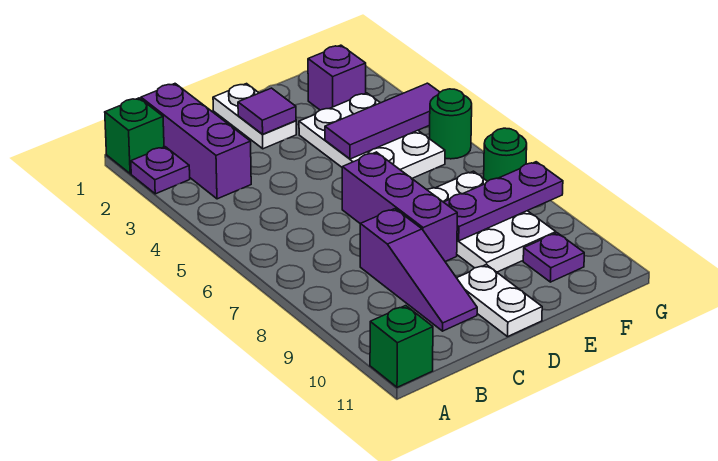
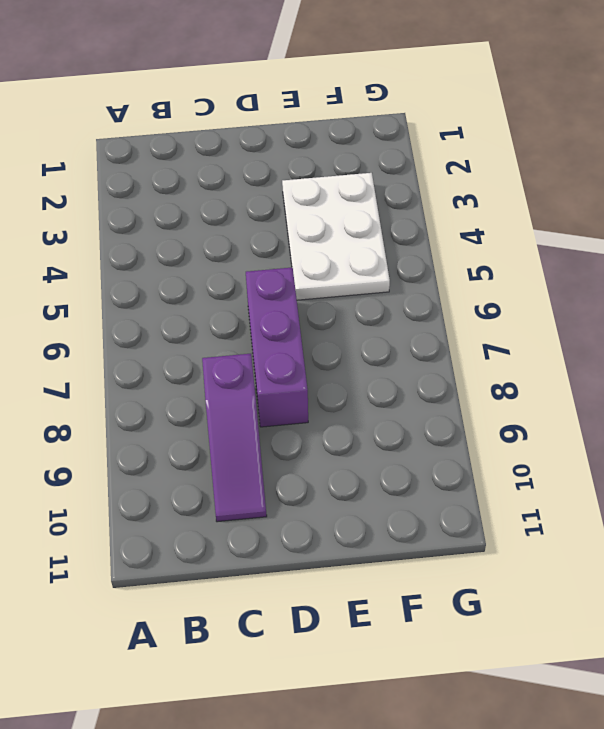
none -> green 1x1 brick [105,98,164,174]
none -> purple 1x1 plate [131,147,190,194]
none -> green 1x1 brick [370,306,433,387]

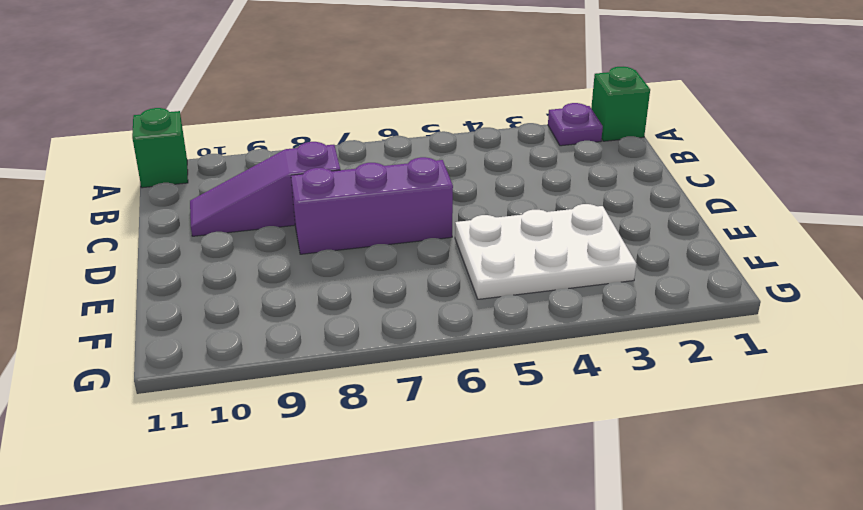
none -> purple 1x3 brick [141,84,251,199]
none -> white 1x2 plate [213,84,296,149]
none -> white 1x2 plate [457,265,542,337]

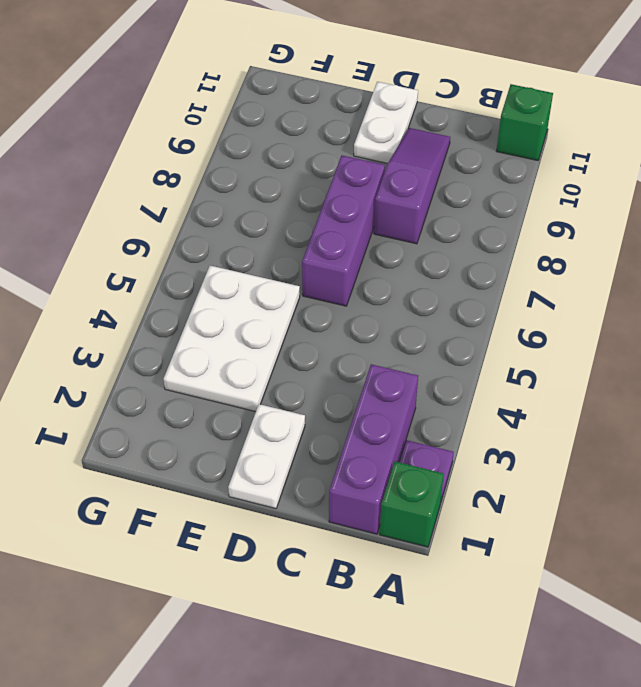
none -> white 2x3 plate [427,171,556,272]
none -> purple 1x1 brick [308,45,366,110]
none -> purple 1x1 plate [523,233,584,282]

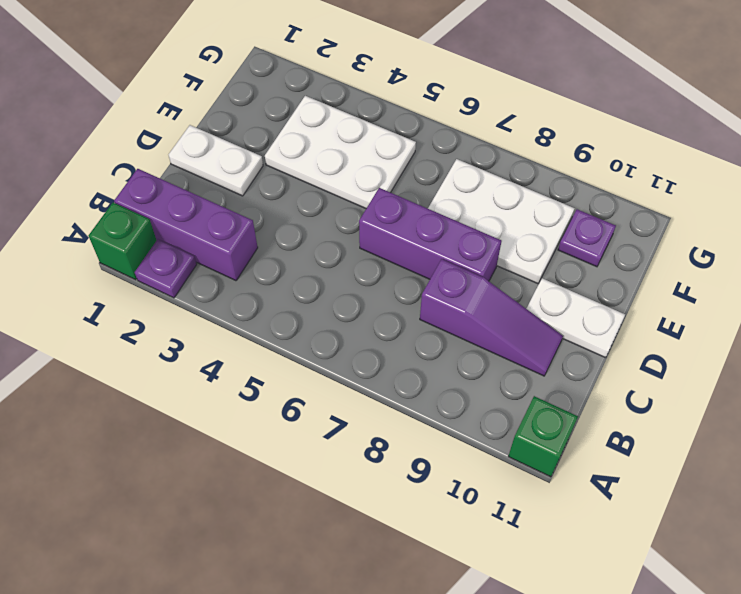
none -> purple 1x1 brick [308,45,366,110]
none -> green 1x1 round brick [430,89,472,159]
none -> green 1x1 round brick [484,128,527,181]

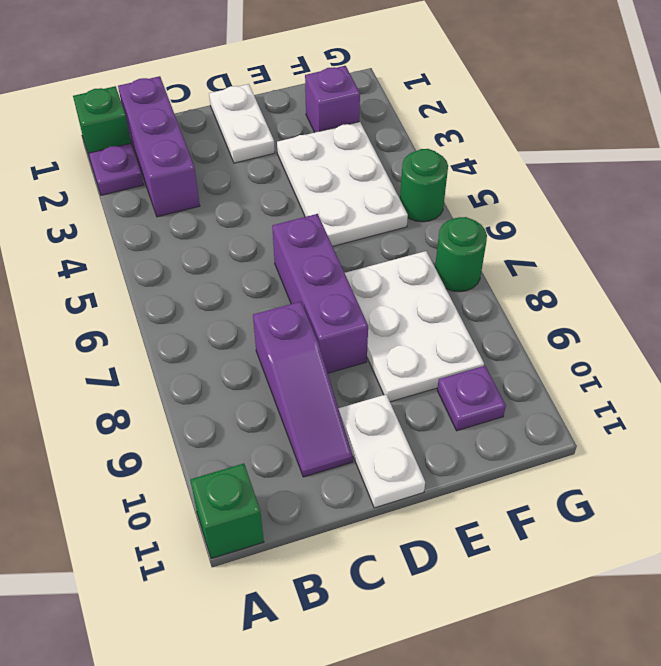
none -> purple 1x1 tile [238,88,296,134]
none -> purple 1x3 tile [325,83,440,159]
none -> purple 1x3 plate [444,162,563,241]

